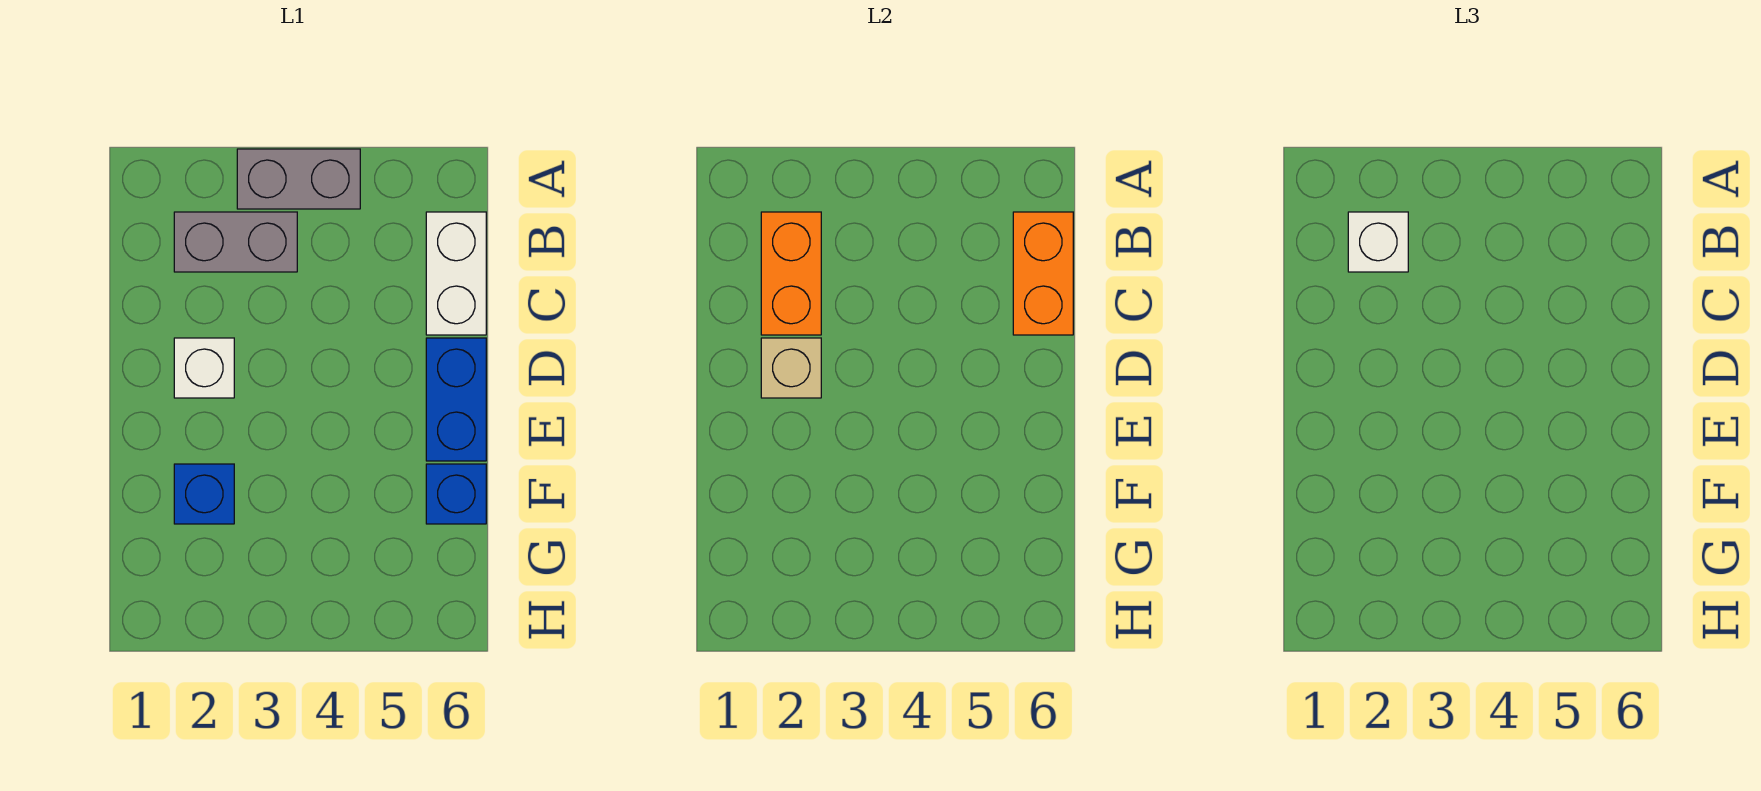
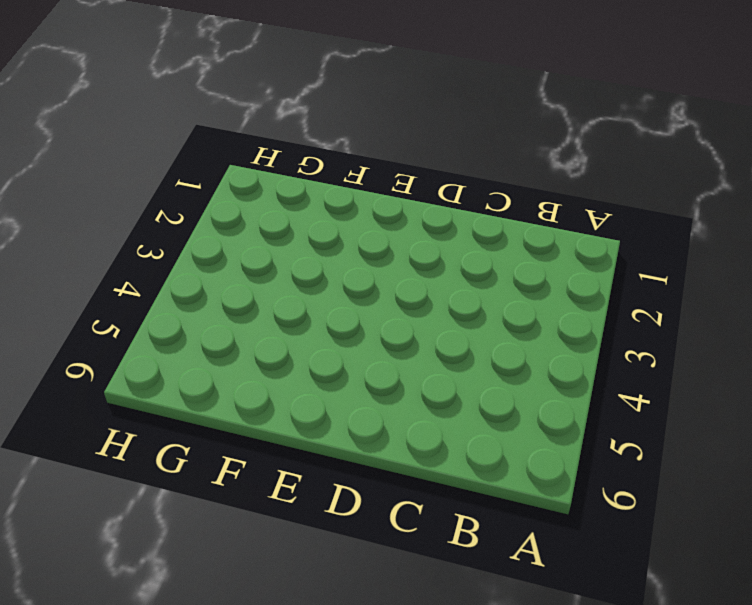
none -> grey 1x2 brick [237,149,360,209]
none -> grey 1x2 brick [174,212,297,272]

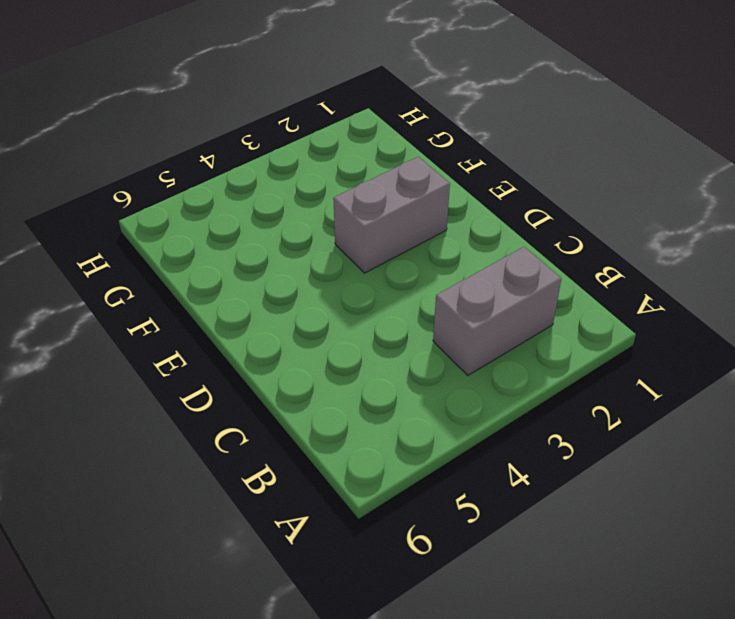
grey 1x2 brick [333,157,450,273] -> grey 1x2 brick moved to [237,149,360,209]
none -> white 1x2 brick [426,212,486,335]
none -> white 1x1 brick [174,338,234,398]

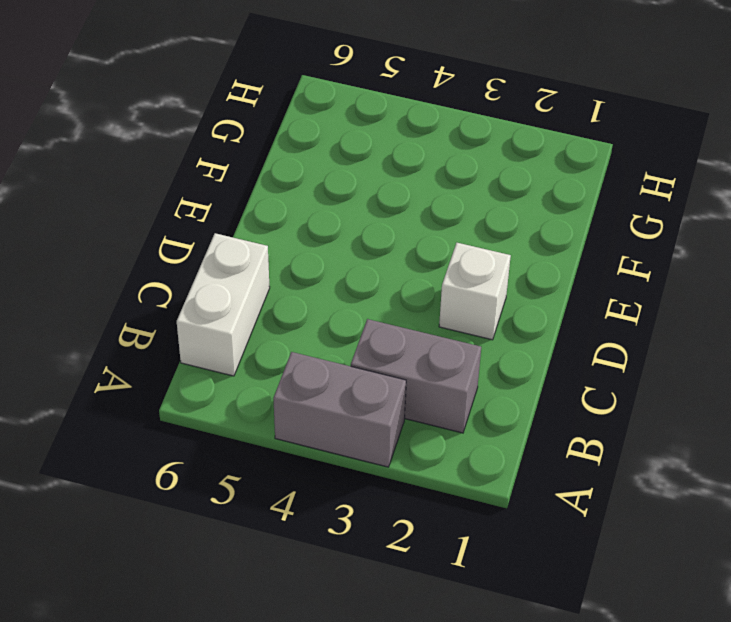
none -> blue 1x2 brick [426,338,486,461]
none -> blue 1x1 brick [174,464,234,524]

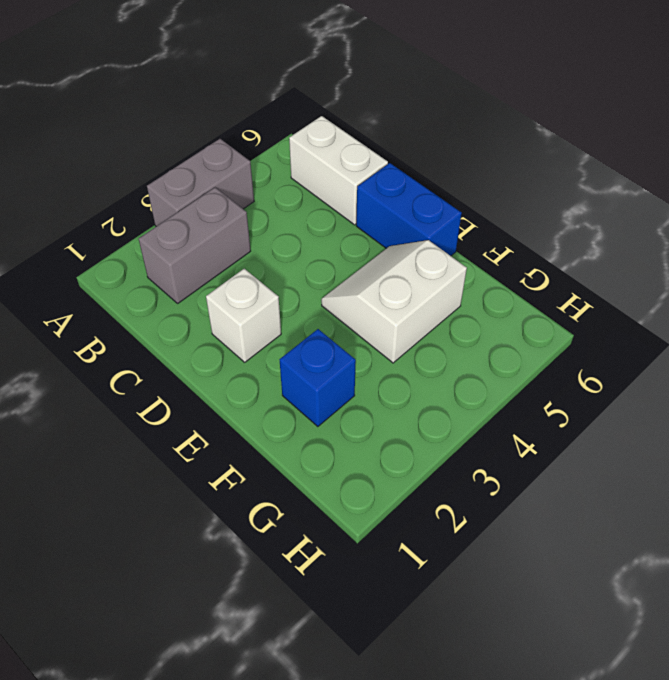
white 2x2 slope [321,240,467,363] -> none
none -> blue 1x1 brick [426,464,486,524]
none -> orange 1x2 brick [761,212,821,335]

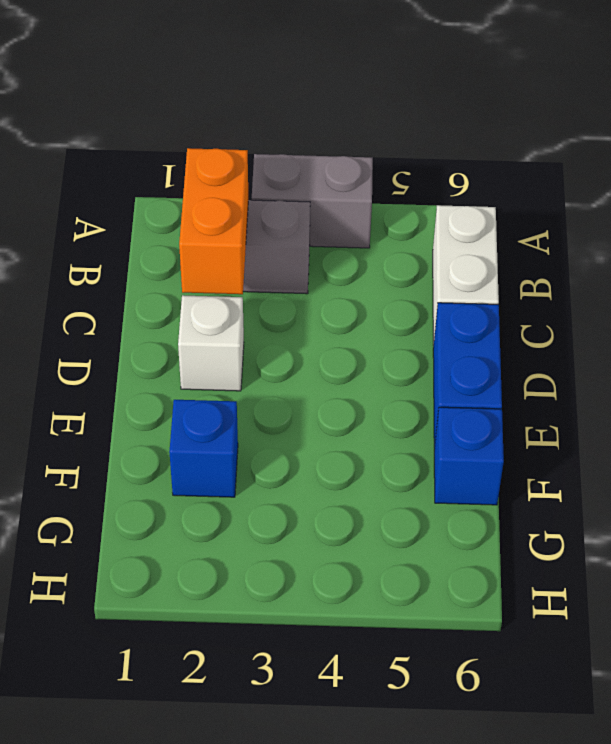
none -> orange 1x2 brick [1013,212,1073,335]
none -> tan 1x1 brick [761,338,821,398]

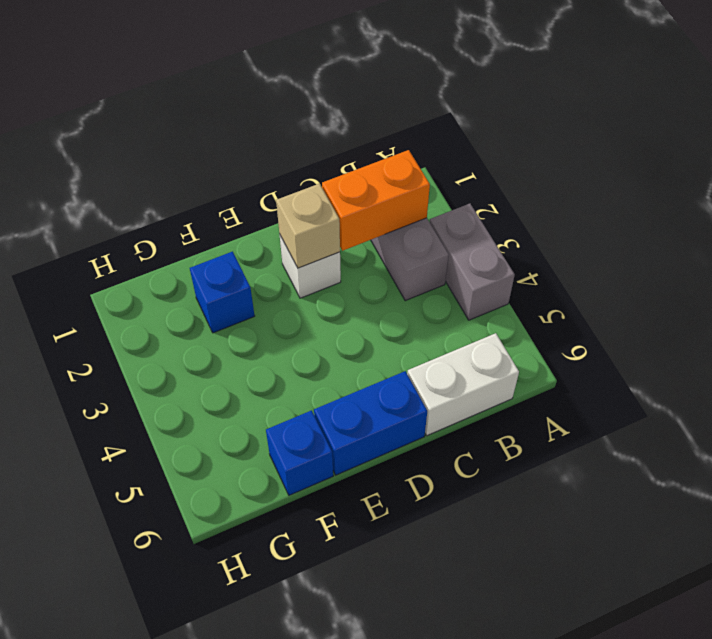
none -> orange 1x2 brick [1013,212,1073,335]
none -> white 1x1 brick [1348,212,1408,272]

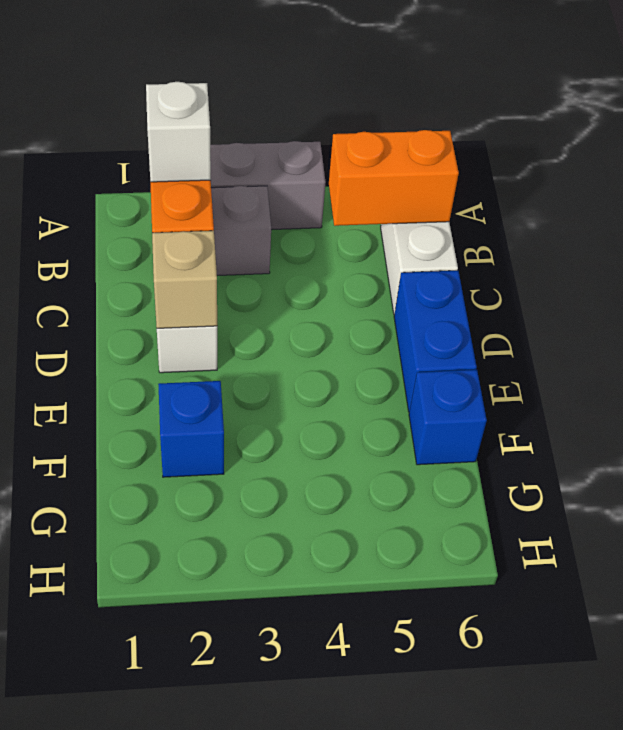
orange 1x2 brick [329,130,459,226] -> orange 1x2 brick turned to [1013,212,1073,335]

